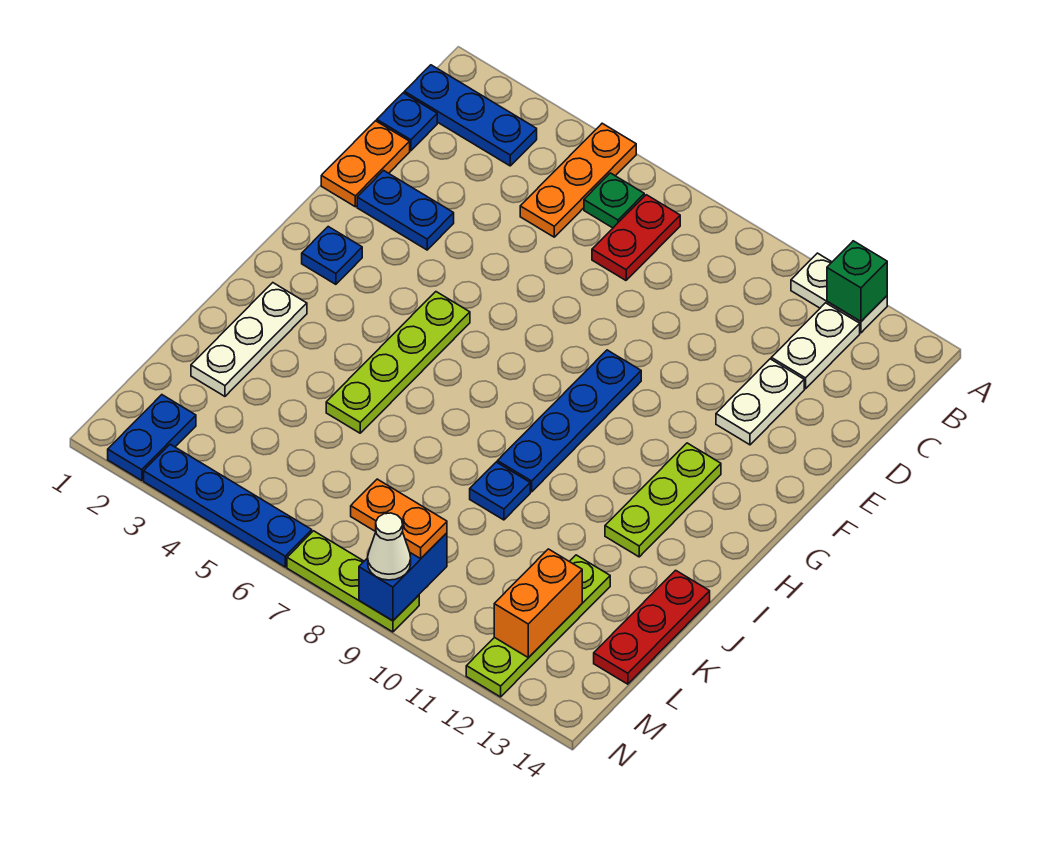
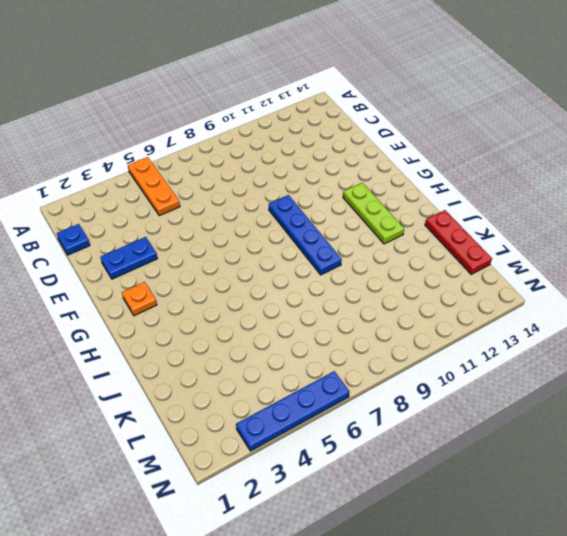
orange 1x1 plate [122,282,157,316] -> blue 1x1 plate [302,227,362,284]
none -> white 1x2 plate [791,253,887,333]
none -> blue 1x3 plate [404,65,537,166]
none -> green 1x1 plate [584,173,644,228]

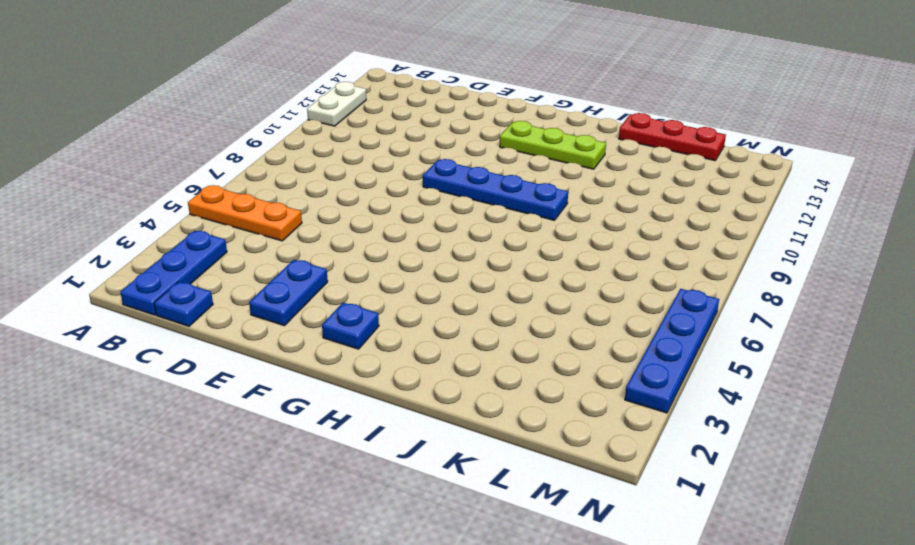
none -> green 1x1 plate [584,173,644,228]
none -> red 1x2 plate [592,195,680,280]
none -> white 1x2 plate [771,303,860,389]

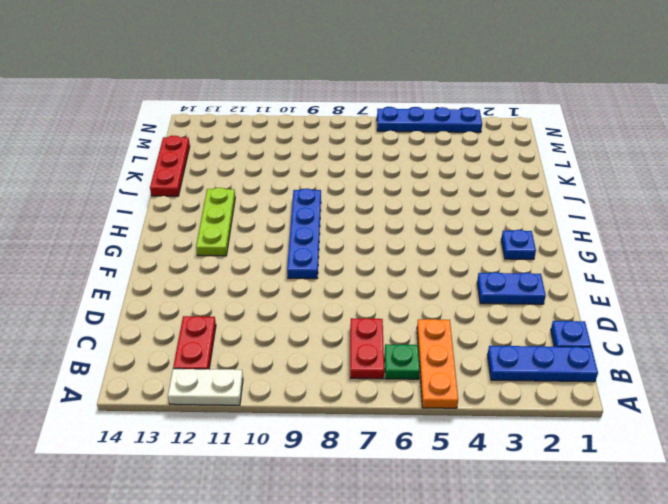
red 1x2 plate [173,316,216,369] -> white 1x2 plate [771,303,860,389]
none -> orange 1x2 plate [321,121,410,207]
none -> white 1x2 plate [716,359,804,445]
none -> lime 1x4 plate [326,292,470,433]

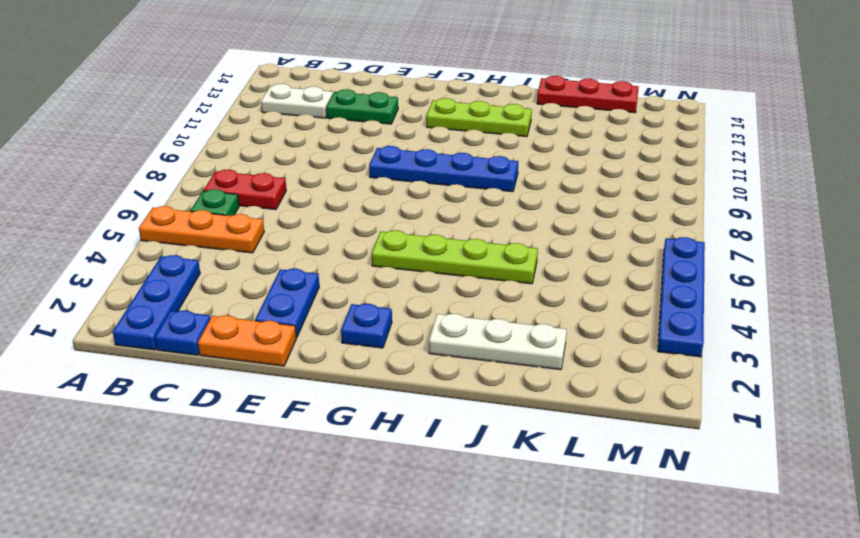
green 1x2 plate [326,89,398,124] -> white 1x2 plate [716,359,804,445]
none -> white 1x2 plate [791,253,887,333]
none -> blue 1x1 plate [470,462,530,520]
none -> lime 1x4 plate [466,555,610,697]

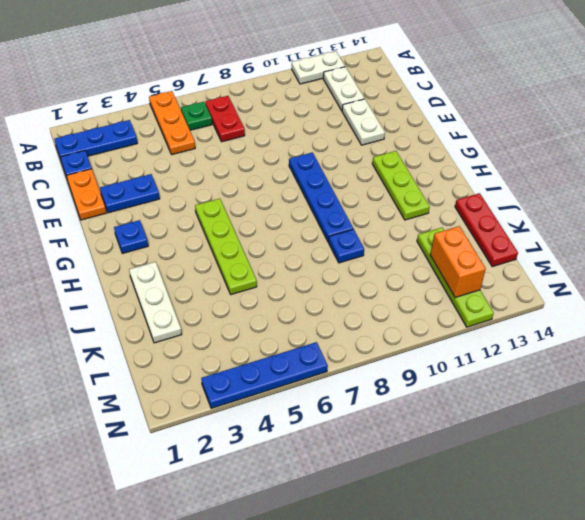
none -> blue 1x2 plate [108,395,196,481]
none -> lime 1x3 plate [287,531,419,632]
none -> green 1x1 brick [827,241,887,321]

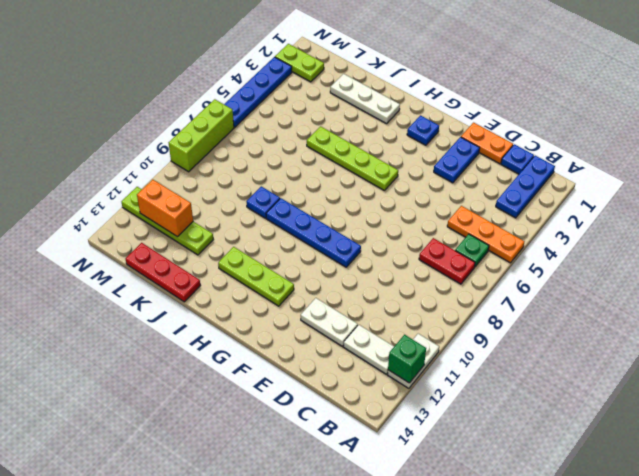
lime 1x2 plate [275,44,324,82] -> blue 1x2 plate [108,395,196,481]
lime 1x3 brick [169,99,234,172] -> lime 1x3 plate [287,531,419,632]
none -> blue 1x2 brick [359,533,447,621]
none -> orange 1x2 plate [351,479,447,559]
none -> white 1x1 cone [368,513,411,580]

